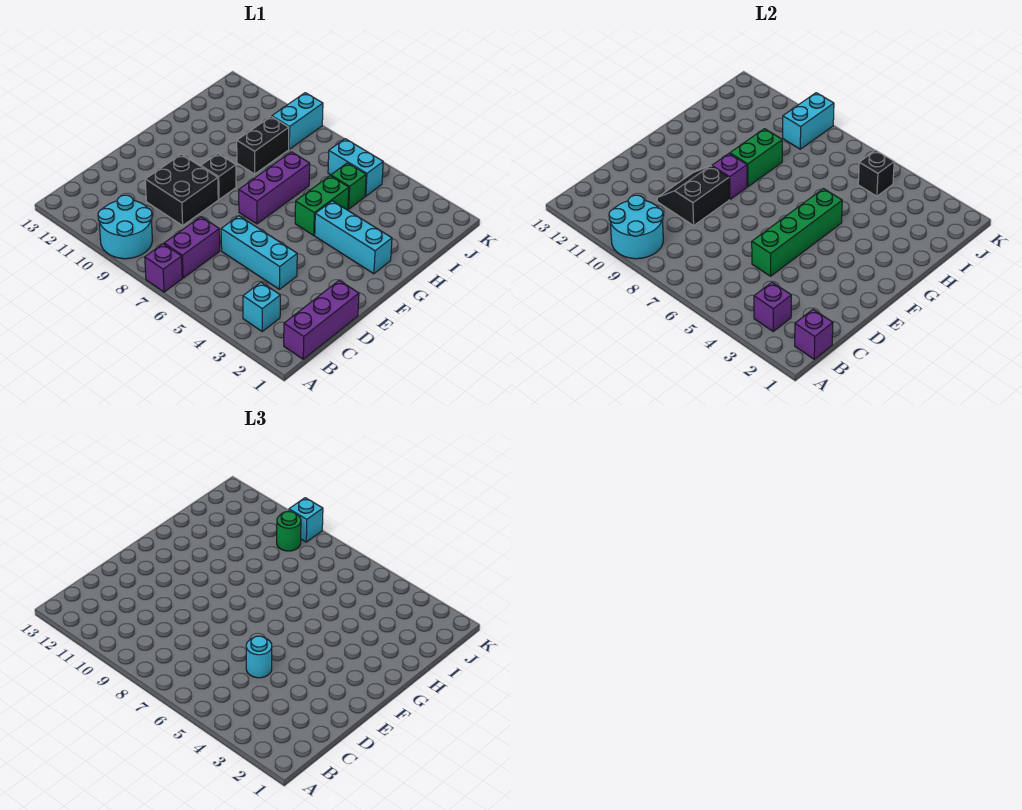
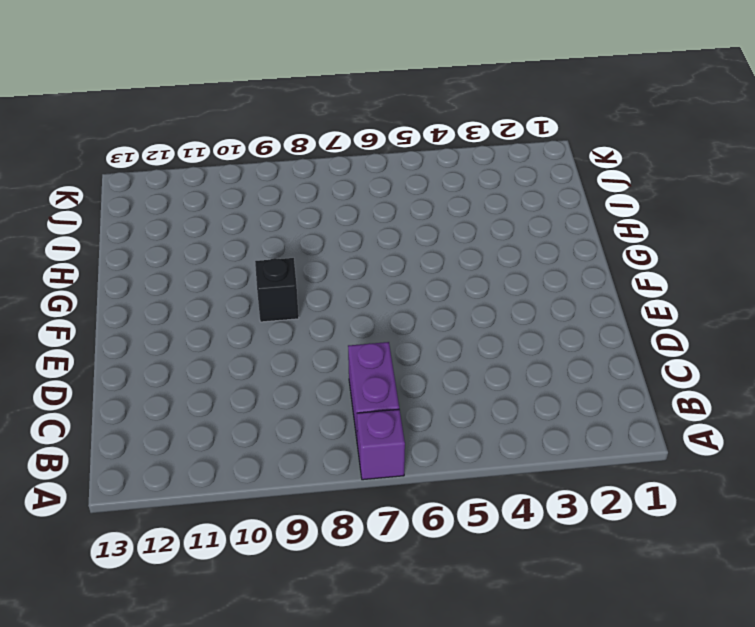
none -> cyan 2x2 round brick [98,195,152,259]
none -> purple 1x3 brick [284,281,359,359]
none -> cyan 1x1 brick [243,282,280,331]

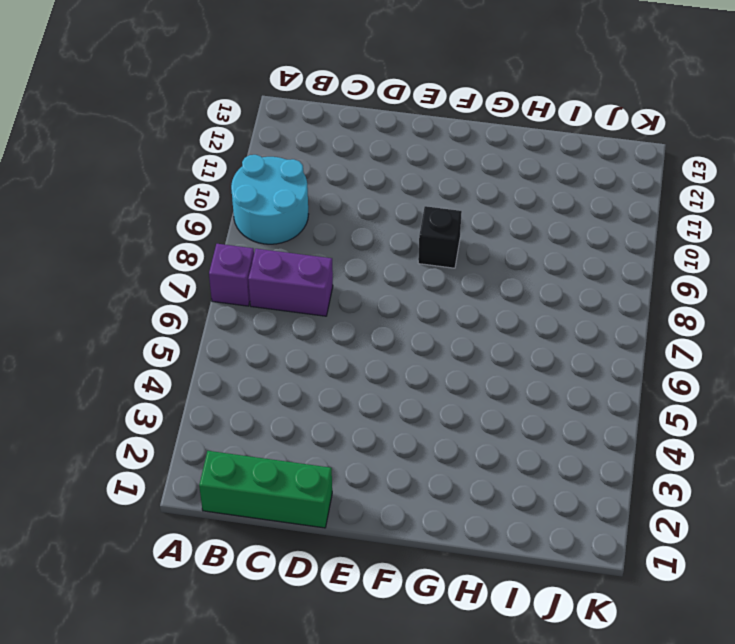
green 1x3 brick [199,451,332,528] -> purple 1x3 brick [284,281,359,359]
none -> cyan 1x1 brick [243,282,280,331]
none -> cyan 1x3 brick [221,216,297,289]
none -> black 2x2 brick [145,154,218,225]

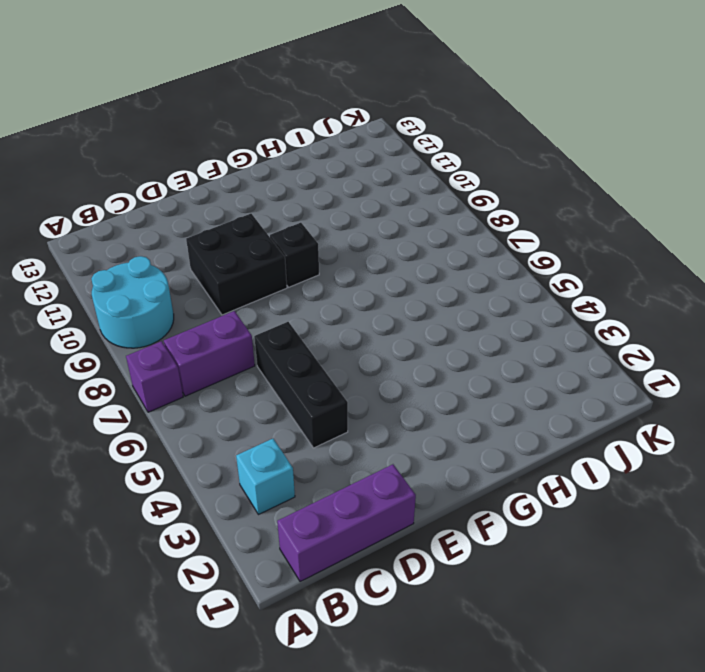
black 1x3 brick [254,322,348,448] -> cyan 1x3 brick [221,216,297,289]
none -> purple 1x3 brick [239,152,310,224]
none -> cyan 1x3 brick [315,201,392,274]
none -> green 1x2 brick [295,176,349,235]

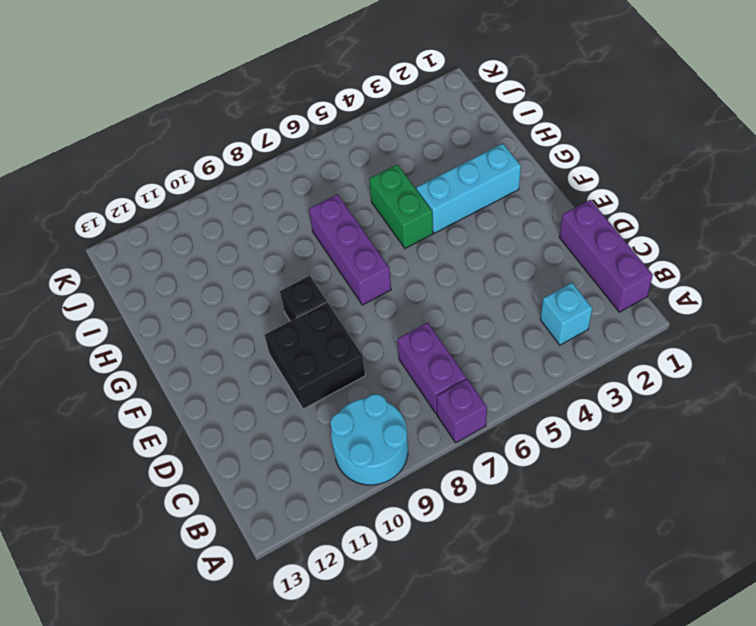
none -> cyan 1x3 brick [221,216,297,289]
none -> black 1x2 brick [237,117,289,174]
none -> green 1x1 brick [331,163,366,209]

